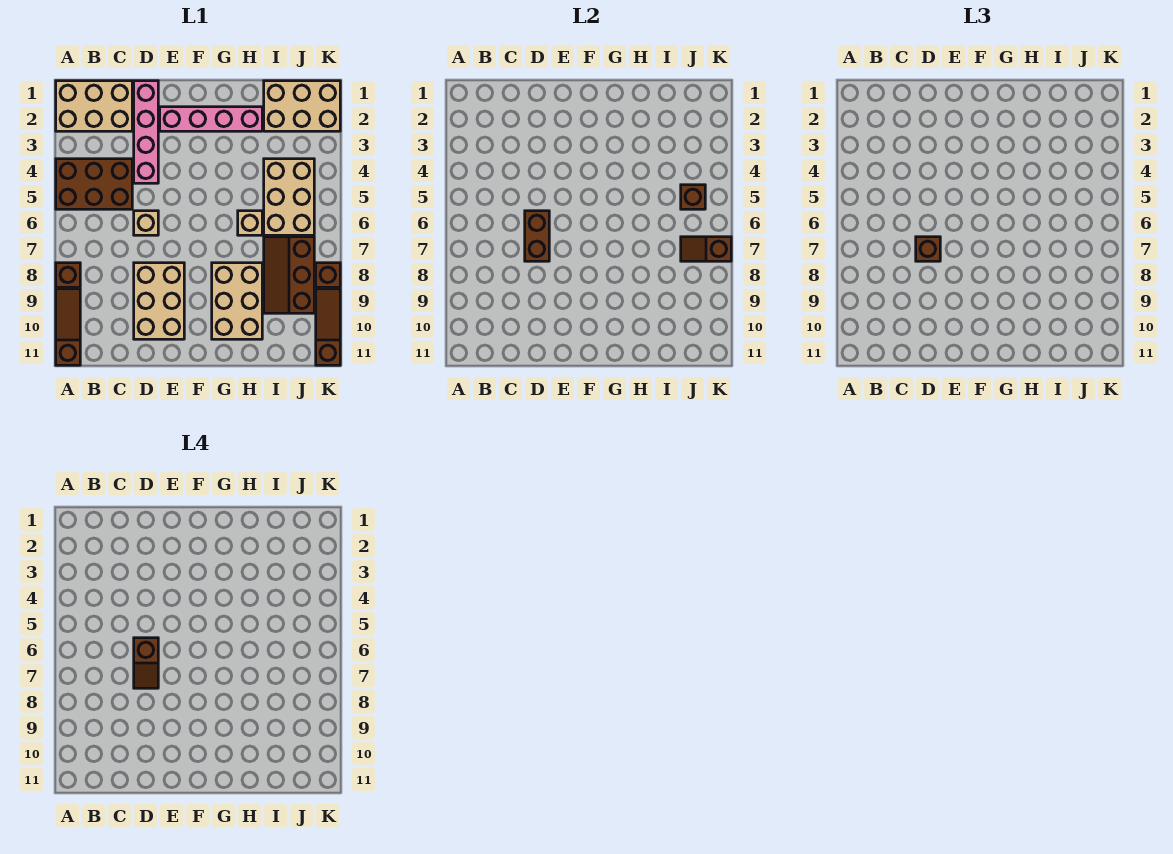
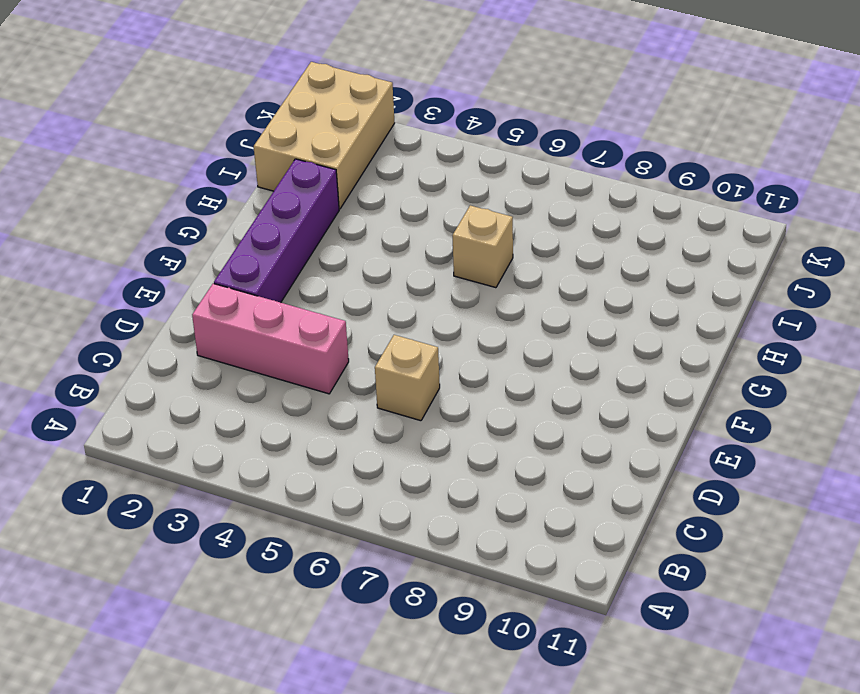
pink 1x3 brick [192,284,349,394] -> pink 1x4 brick [134,81,158,183]
purple 1x4 brick [214,159,339,303] -> pink 1x4 brick [160,107,262,131]
none -> tan 2x3 brick [56,81,132,131]
none -> brown 2x3 brick [56,159,132,209]
none -> brown 1x1 brick [56,263,80,287]

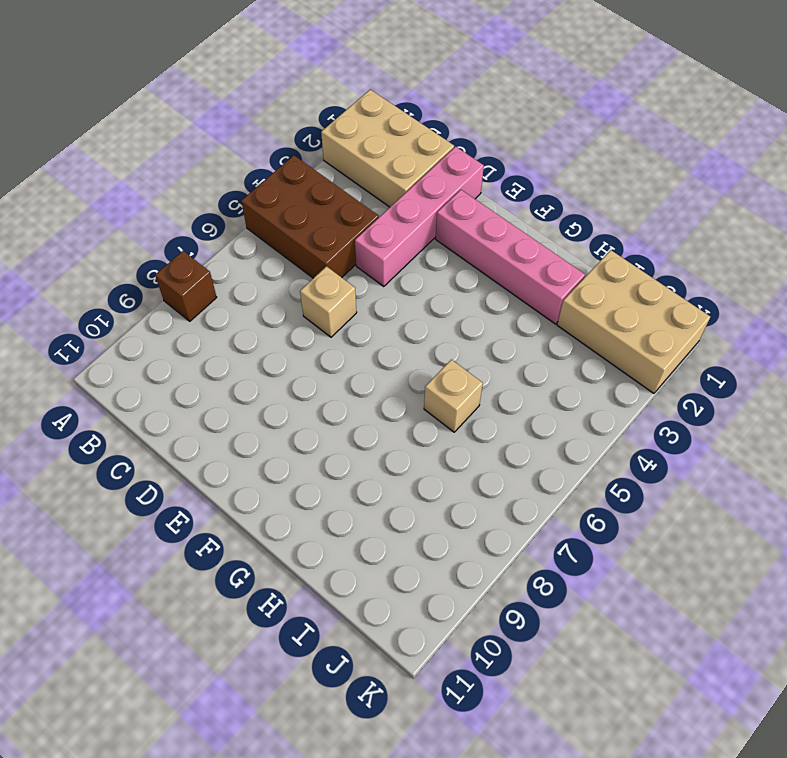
none -> brown 1x3 slope [56,289,80,365]
none -> tan 2x3 brick [134,263,184,339]
none -> tan 2x3 brick [212,263,262,339]

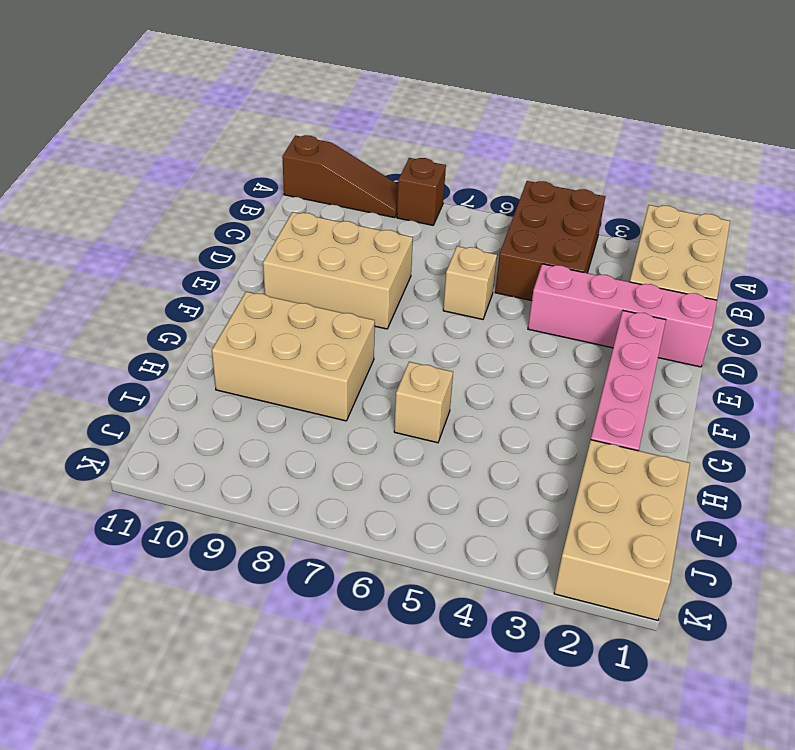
none -> tan 2x3 brick [264,159,314,235]
none -> brown 2x3 slope [264,237,314,313]
none -> brown 1x1 brick [316,263,340,287]

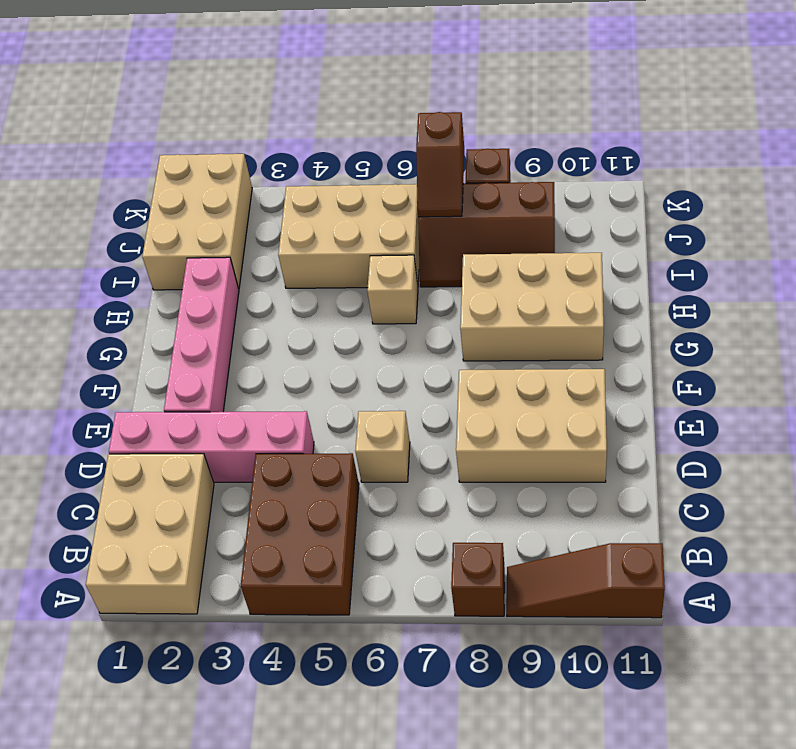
none -> brown 1x3 slope [316,289,340,365]
none -> brown 1x2 brick [525,211,549,261]
none -> brown 1x1 brick [681,185,705,209]

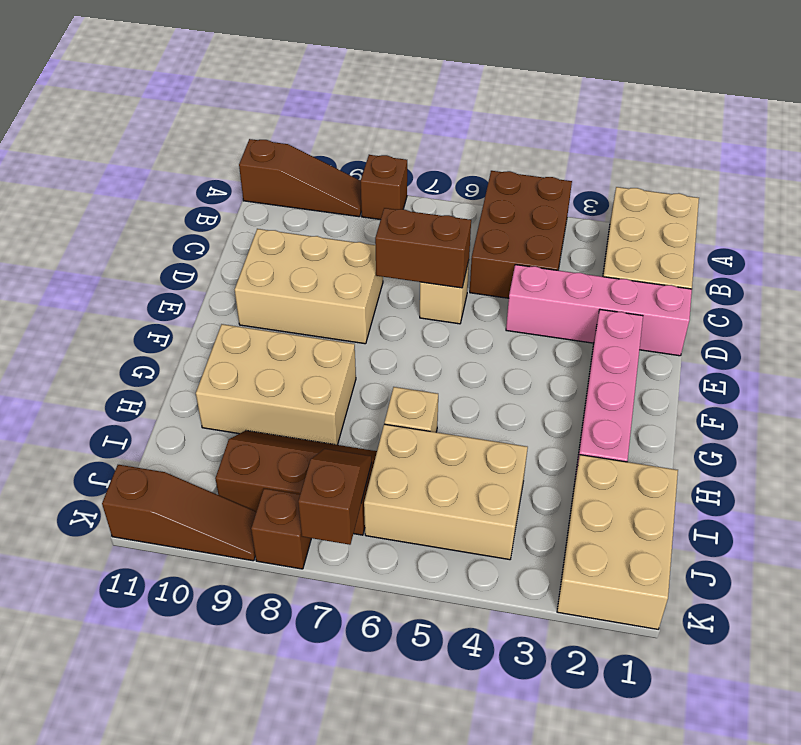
none -> brown 1x1 brick [681,185,705,209]
none -> brown 1x1 brick [916,237,940,261]
none -> brown 1x2 slope [134,638,158,688]

